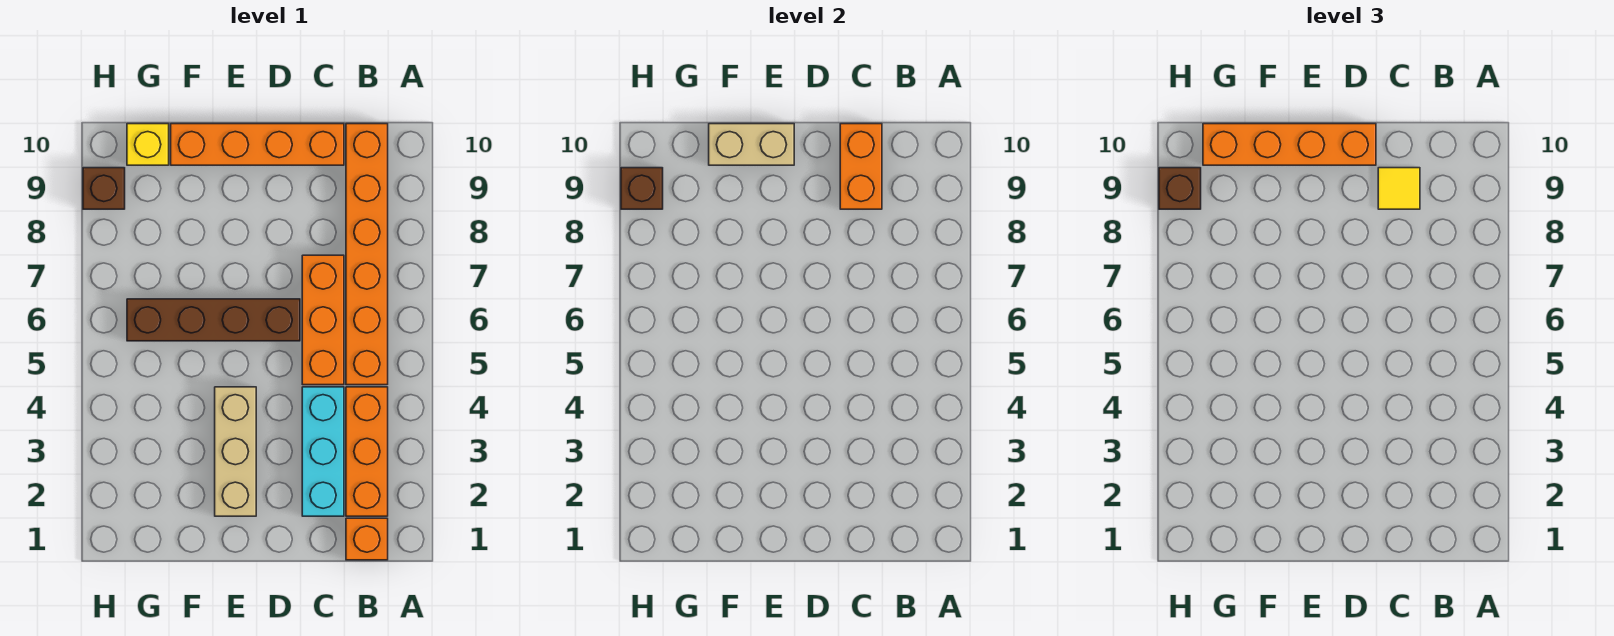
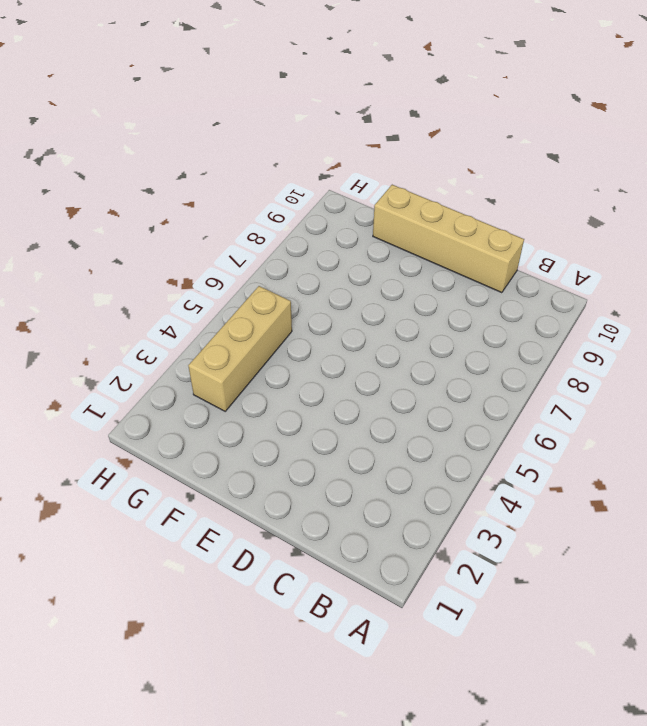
tan 1x4 brick [373,185,524,293] -> orange 1x4 brick [171,124,344,165]
tan 1x3 brick [188,286,292,411] -> tan 1x3 brick moved to [215,387,256,516]
none -> orange 1x1 brick [346,518,388,560]
none -> orange 1x3 brick [346,387,388,516]
none -> orange 1x6 brick [346,124,388,385]

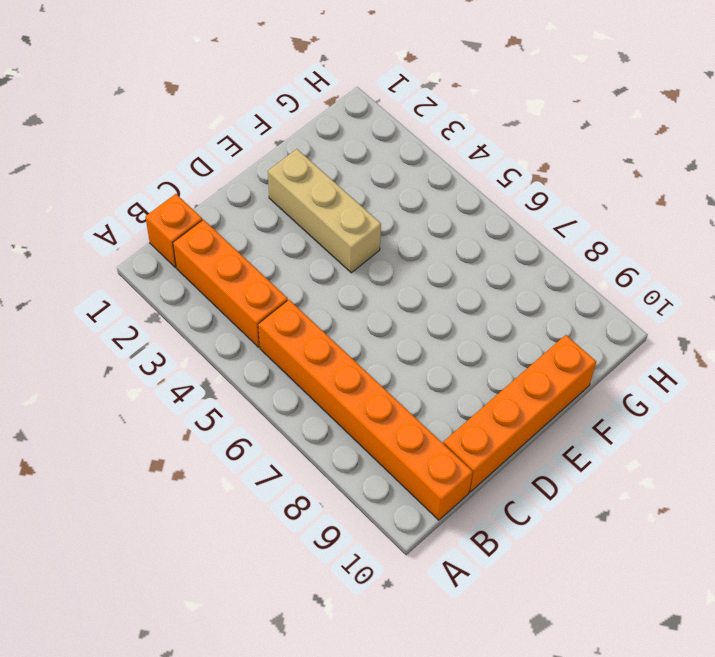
none -> cyan 1x3 brick [302,387,344,516]
none -> orange 1x3 brick [302,255,344,385]
none -> brown 1x4 brick [127,299,300,341]

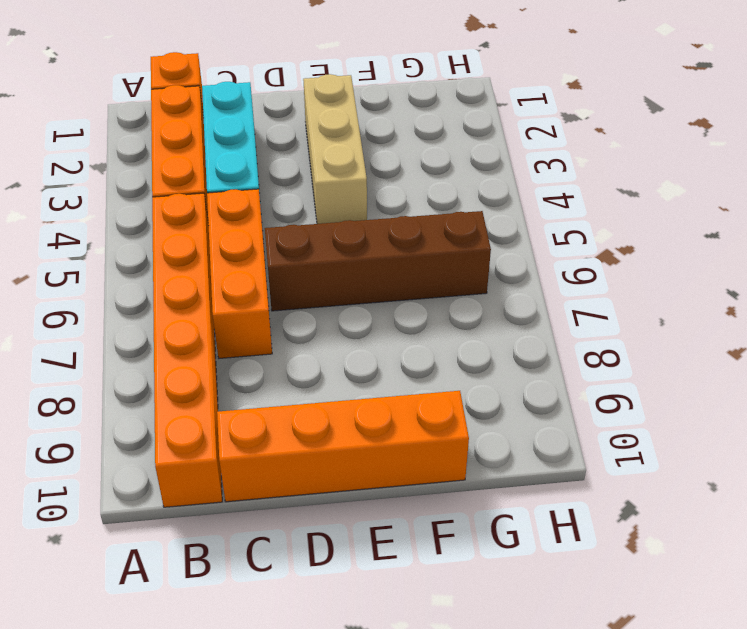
none -> yellow 1x1 brick [127,124,169,165]
none -> brown 1x1 brick [83,168,125,209]
none -> orange 1x2 brick [840,124,882,209]

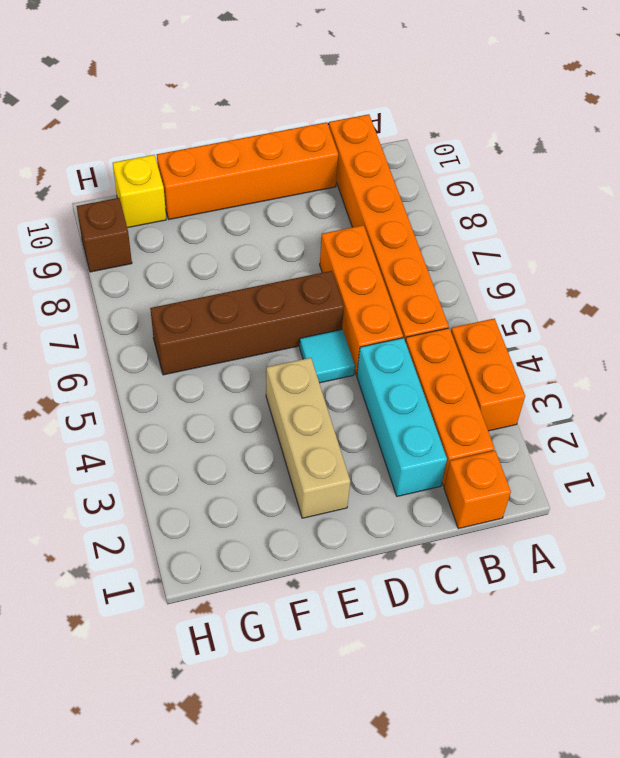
orange 1x2 brick [451,318,525,431] -> orange 1x2 brick moved to [840,124,882,209]
cyan 1x1 tile [300,329,355,383] -> none
none -> tan 1x2 brick [709,124,794,165]
none -> brown 1x1 brick [621,168,663,209]
none -> yellow 1x1 tile [1378,168,1420,209]

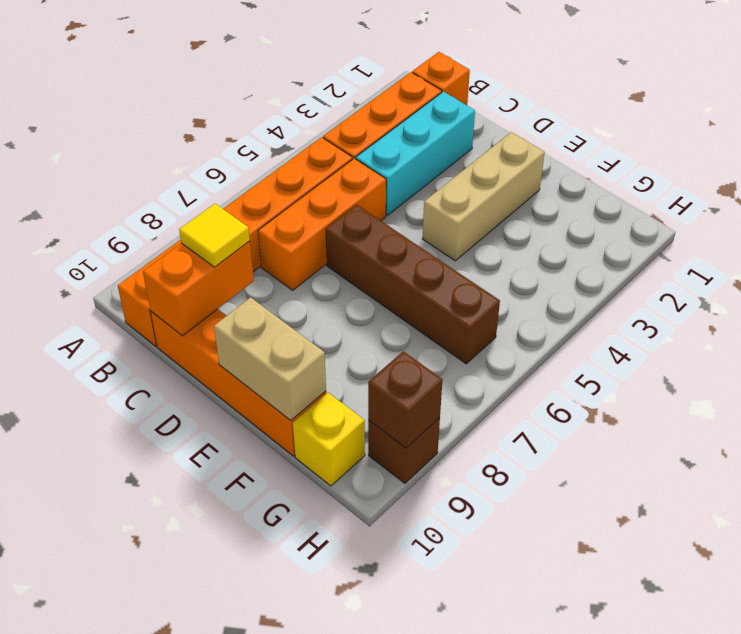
none -> orange 1x4 brick [1203,124,1376,165]
none -> brown 1x1 brick [1159,168,1201,209]

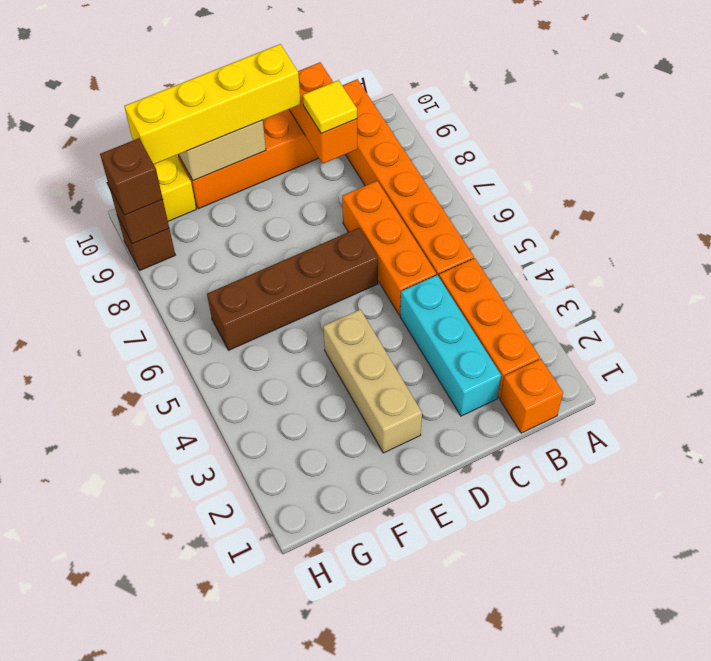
yellow 1x4 brick [124,44,301,164] -> orange 1x4 brick [1203,124,1376,165]

